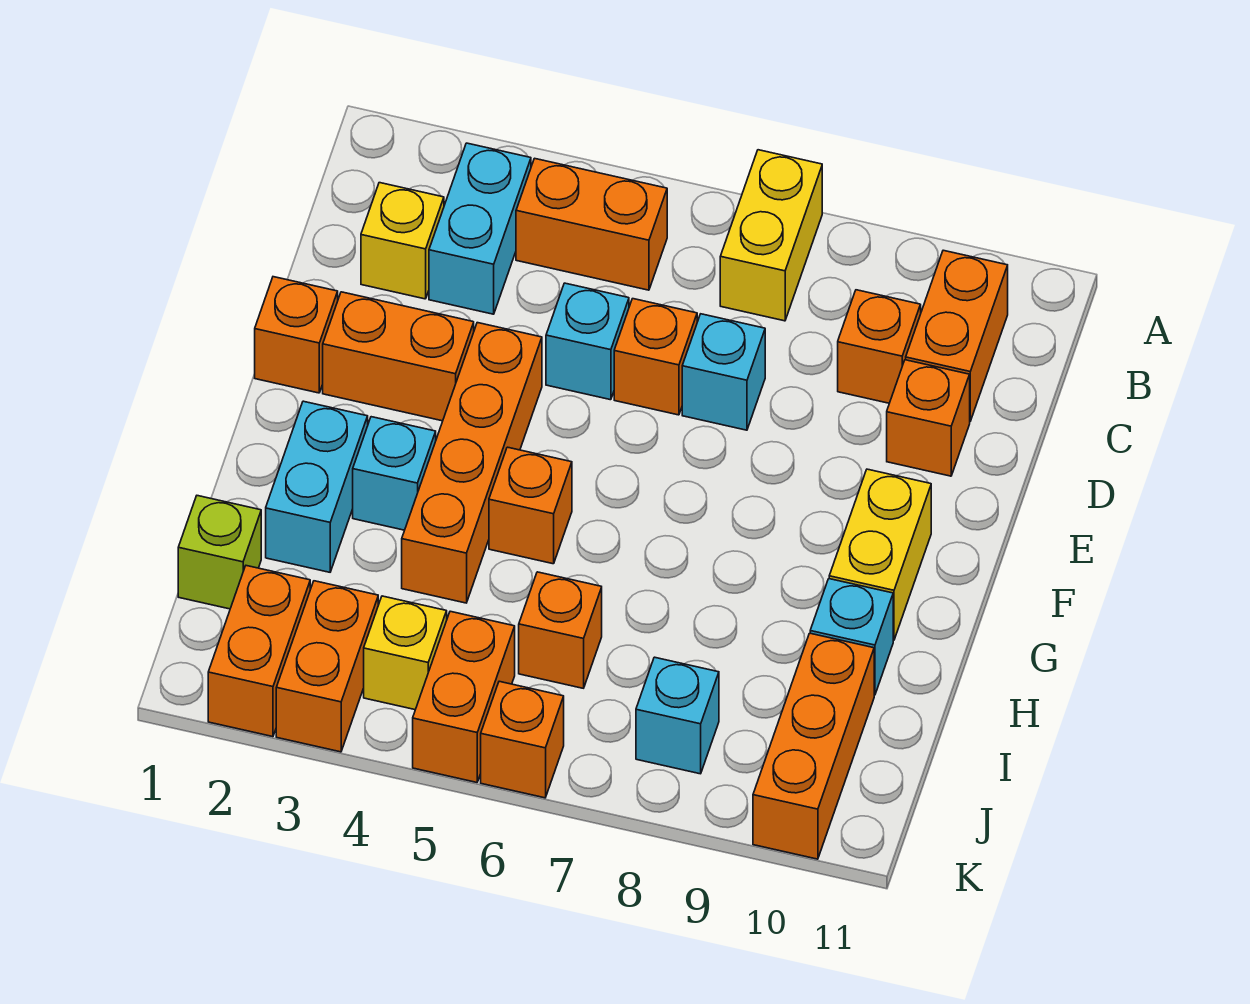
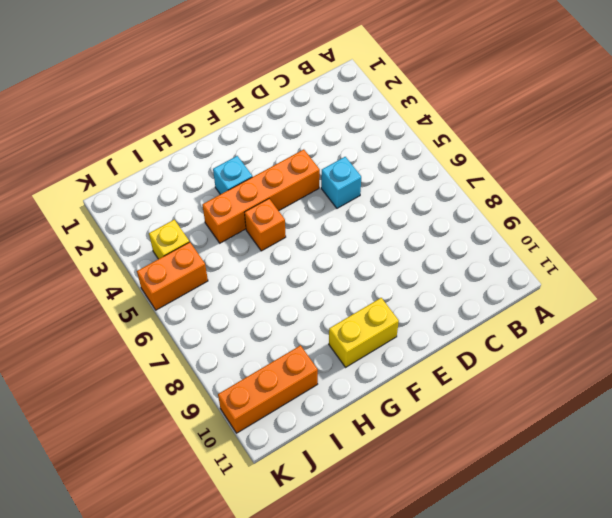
none -> yellow 1x2 brick [720,150,822,321]
none -> cyan 1x2 brick [429,143,531,314]
none -> orange 1x2 brick [516,158,667,290]

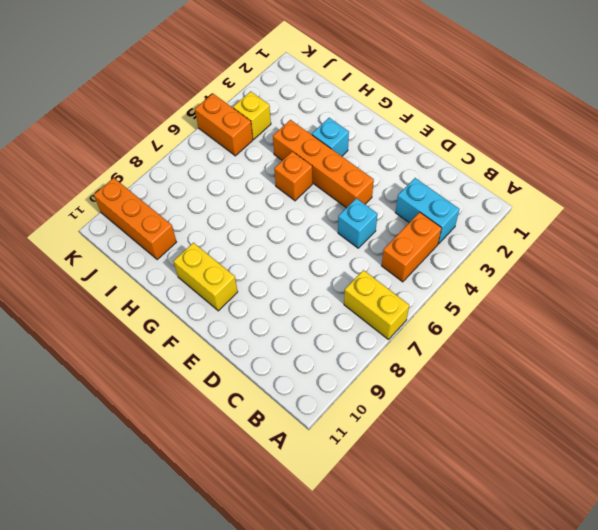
none -> orange 1x2 brick [906,250,1008,421]
none -> yellow 1x1 brick [361,183,444,299]
none -> orange 1x1 brick [838,290,921,403]

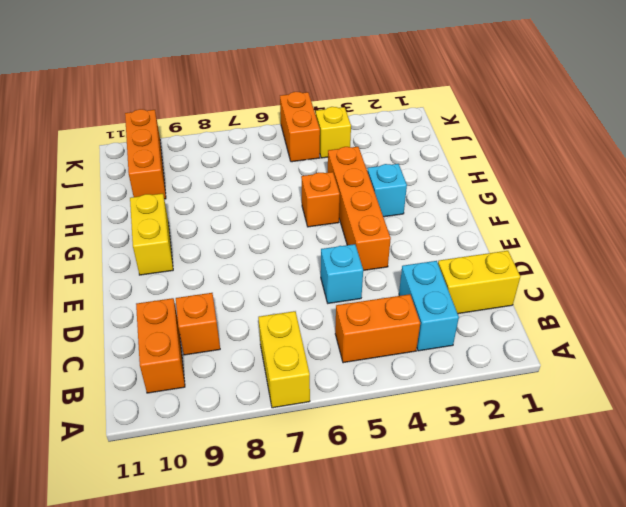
yellow 1x2 brick [438,251,520,314] -> yellow 1x1 brick [361,183,444,299]
none -> orange 1x1 brick [614,299,697,415]
none -> cyan 1x1 brick [682,314,765,430]
none -> orange 1x1 brick [887,360,970,476]

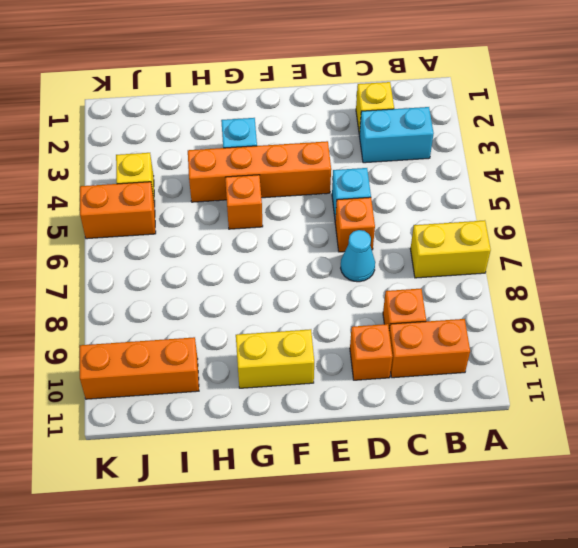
cyan 1x1 cone [341,230,375,282] -> cyan 1x1 brick [682,314,765,430]
none -> orange 1x2 brick [516,158,667,290]
none -> orange 1x1 brick [255,277,338,393]
none -> orange 1x2 brick [323,292,474,421]

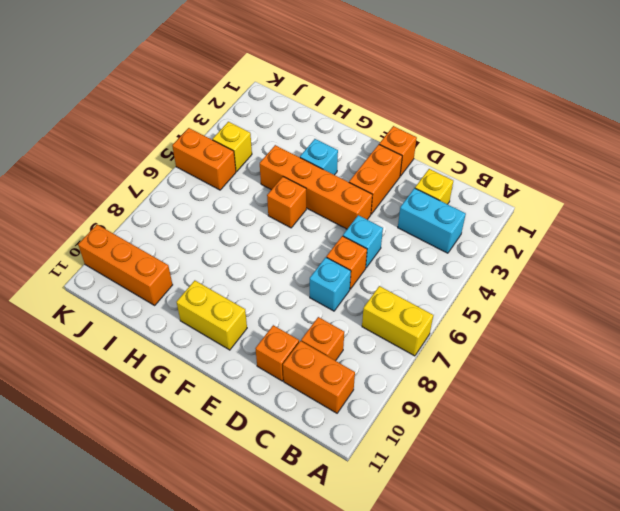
none -> orange 1x2 brick [516,158,667,290]
none -> cyan 1x2 brick [266,401,368,572]
none -> cyan 1x1 brick [810,579,893,695]

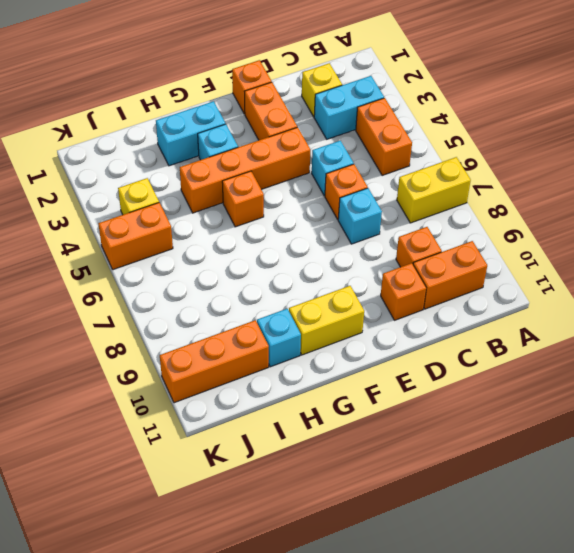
none -> lime 1x1 brick [178,496,261,609]
none -> orange 1x1 brick [519,572,602,688]
none -> orange 1x2 brick [208,566,310,737]

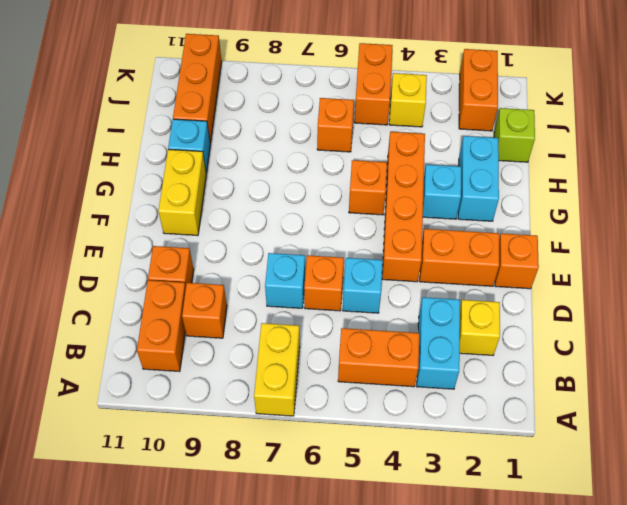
none -> orange 1x2 brick [276,581,378,752]
none -> cyan 1x1 brick [636,657,719,774]
none -> orange 1x1 brick [481,681,564,798]

